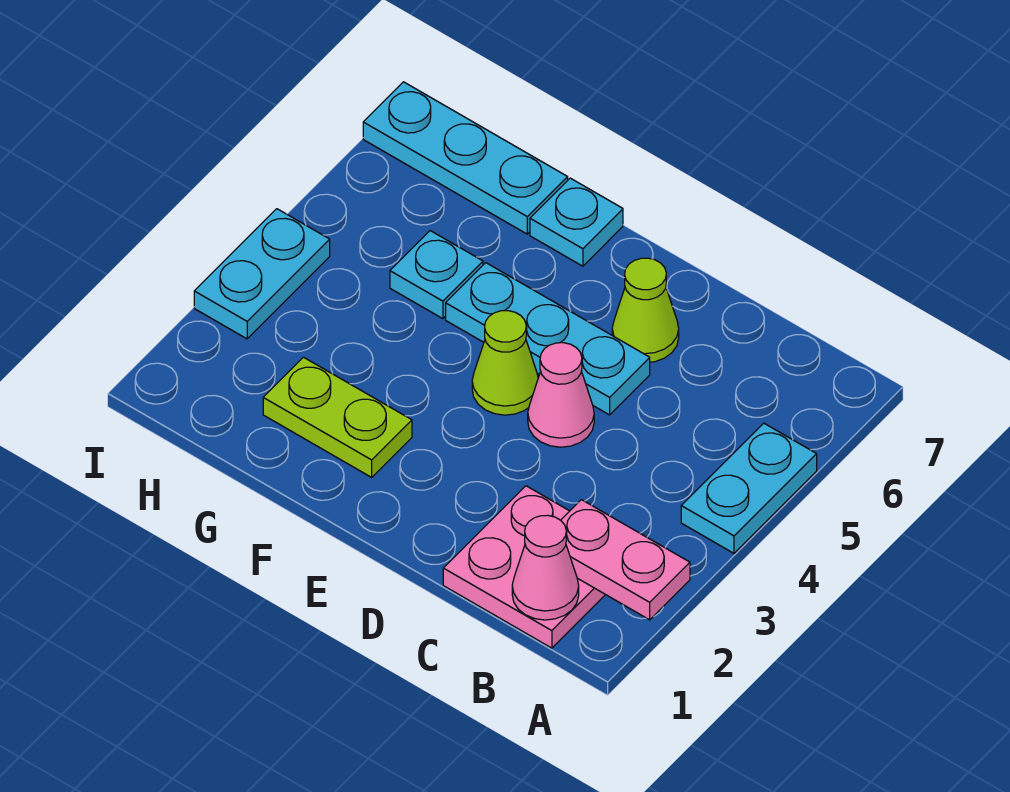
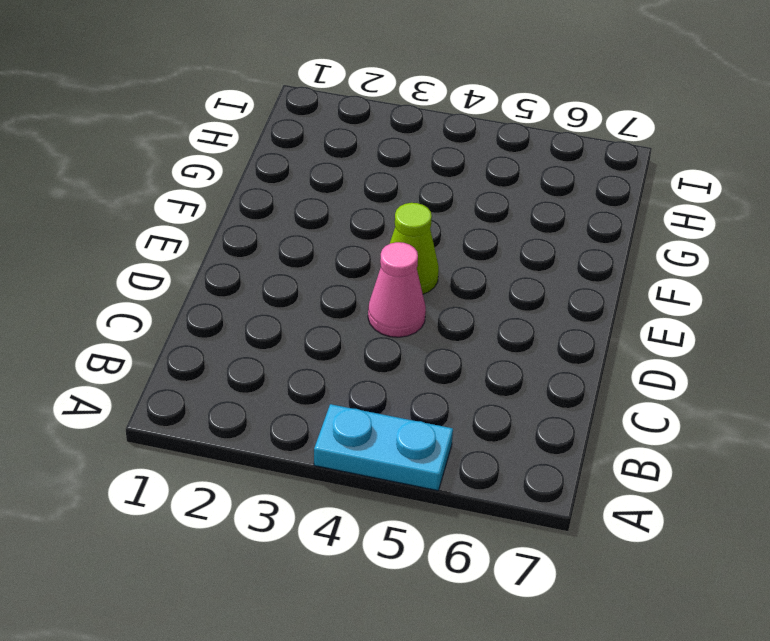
none -> pink 2x2 plate [443,486,605,648]
none -> cyan 1x3 plate [446,263,650,415]
none -> lime 1x1 cone [612,258,679,362]

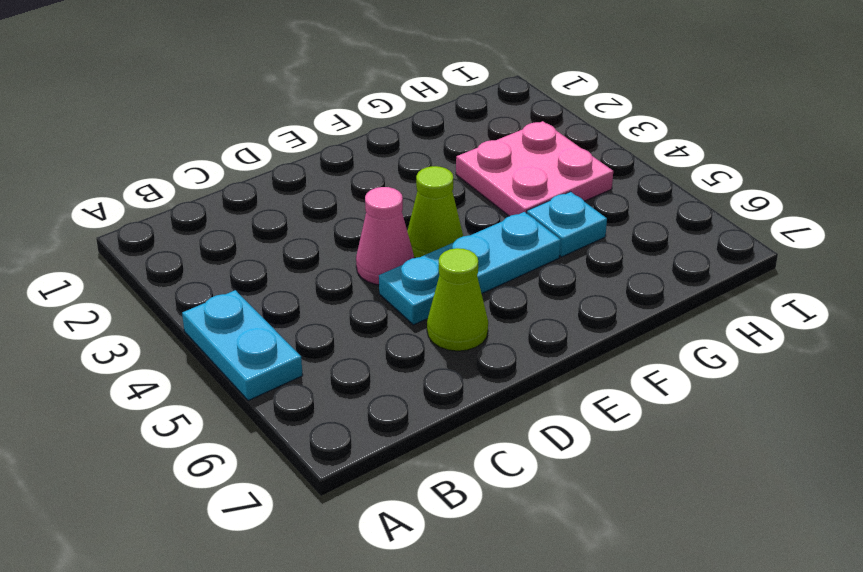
pink 2x2 plate [456,121,613,216] -> pink 2x2 plate moved to [443,486,605,648]
none -> lime 1x2 plate [263,357,412,477]
none -> cyan 1x1 plate [530,178,623,266]
none -> cyan 1x3 plate [363,82,568,234]

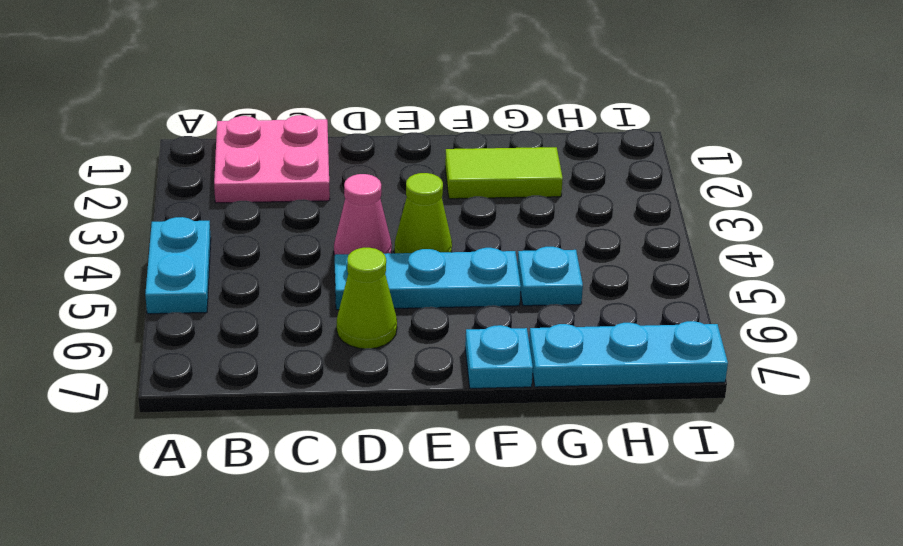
lime 1x2 tile [445,147,563,199] -> lime 1x2 plate [263,357,412,477]
none -> cyan 1x2 plate [194,209,330,339]
none -> pink 1x2 plate [561,500,690,620]
none -> pink 1x1 cone [512,515,579,620]

